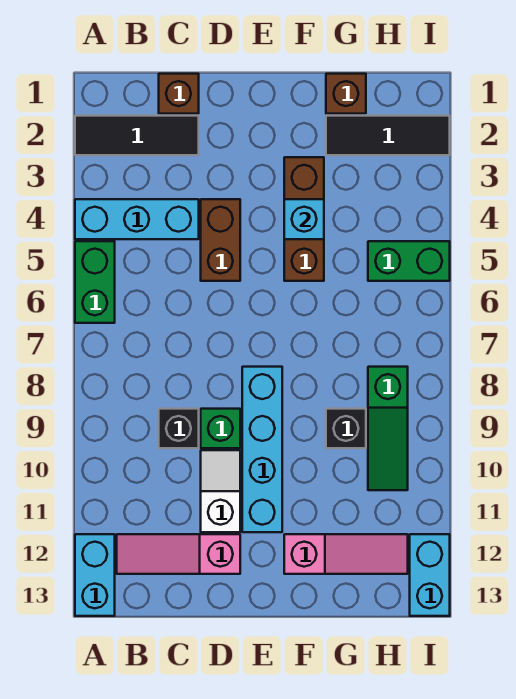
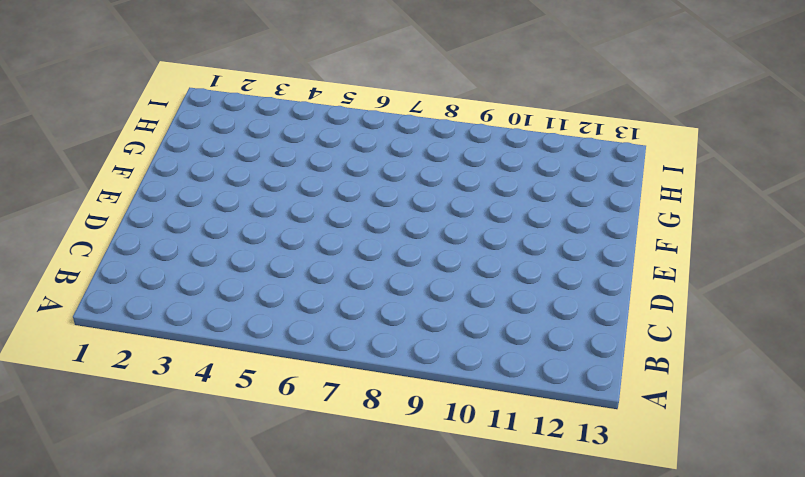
none -> black 1x3 tile [75,116,199,155]
none -> cyan 1x3 brick [75,199,199,239]
none -> green 1x2 brick [75,241,115,323]

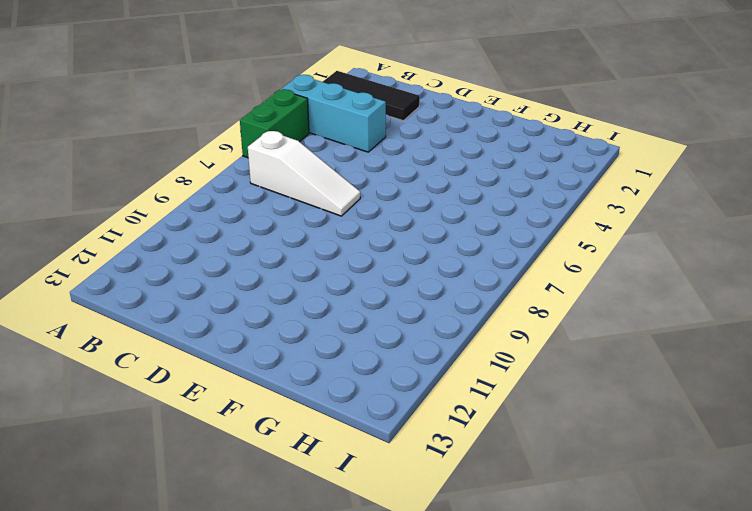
white 1x3 slope [248,131,360,216] -> none
none -> cyan 1x2 brick [75,534,115,616]
none -> pink 1x3 slope [117,534,240,574]
none -> brown 1x1 brick [159,74,199,114]

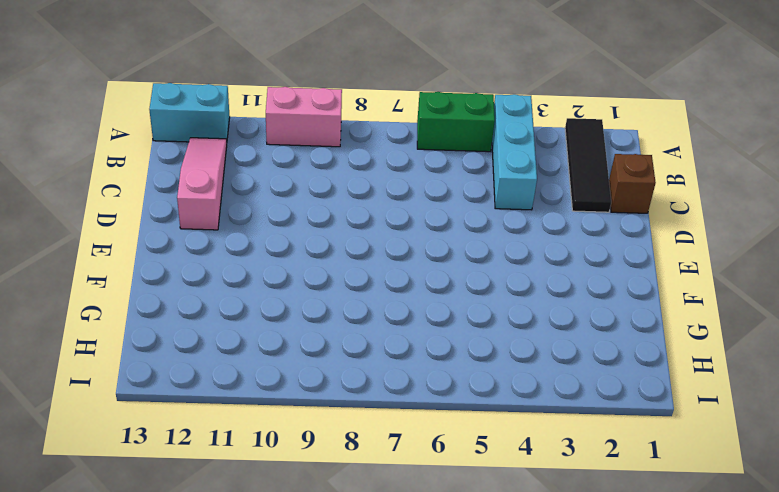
pink 1x2 brick [266,87,342,147] -> none
none -> black 1x1 brick [159,409,199,448]
none -> brown 1x2 brick [201,199,240,281]
none -> green 1x1 brick [201,409,240,448]

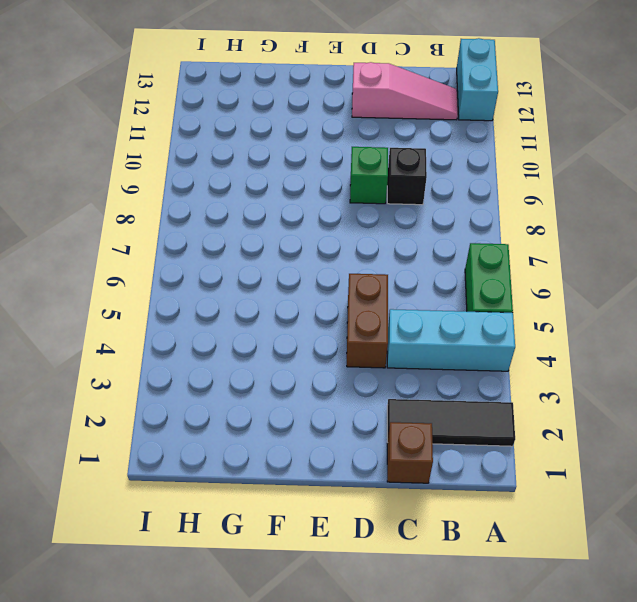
none -> white 1x2 slope [201,450,240,532]
none -> cyan 1x4 brick [242,367,282,532]
none -> brown 1x3 brick [284,157,324,281]

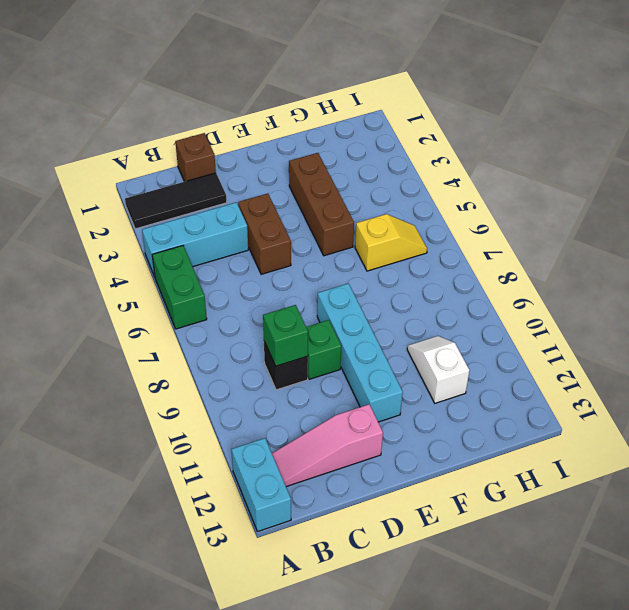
green 1x1 brick [263,305,308,366] -> none
yellow 1x2 slope [355,214,427,271] -> none
white 1x2 slope [407,336,470,403] -> white 1x2 slope moved to [201,450,240,532]
none -> pink 1x3 slope [284,534,408,574]
none -> brown 1x1 brick [326,74,366,114]
none -> black 1x3 tile [326,116,450,155]

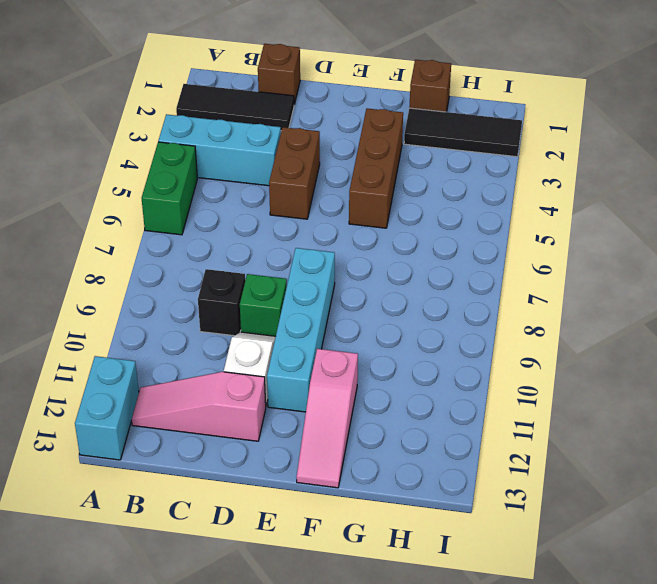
pink 1x3 slope [296,349,358,488] -> pink 1x3 slope turned to [284,534,408,574]
none -> black 1x1 brick [326,409,366,448]
none -> green 1x2 brick [368,241,450,281]
none -> green 1x3 slope [368,367,408,490]

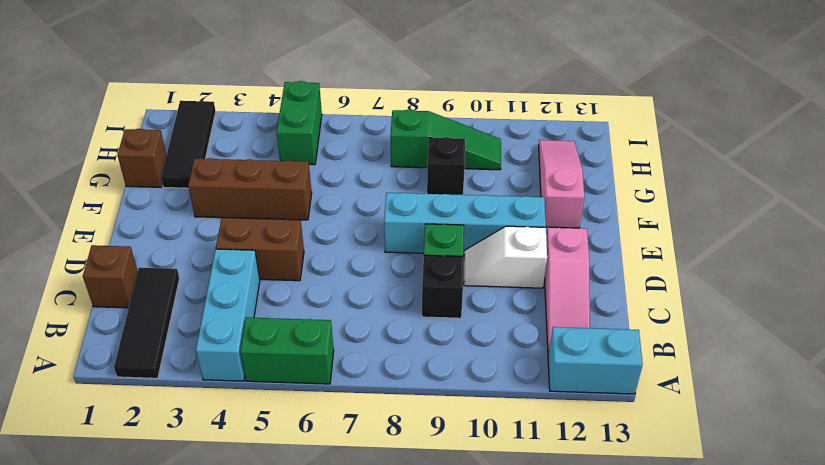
none -> cyan 1x2 brick [410,534,450,616]
none -> cyan 1x1 brick [284,199,324,239]

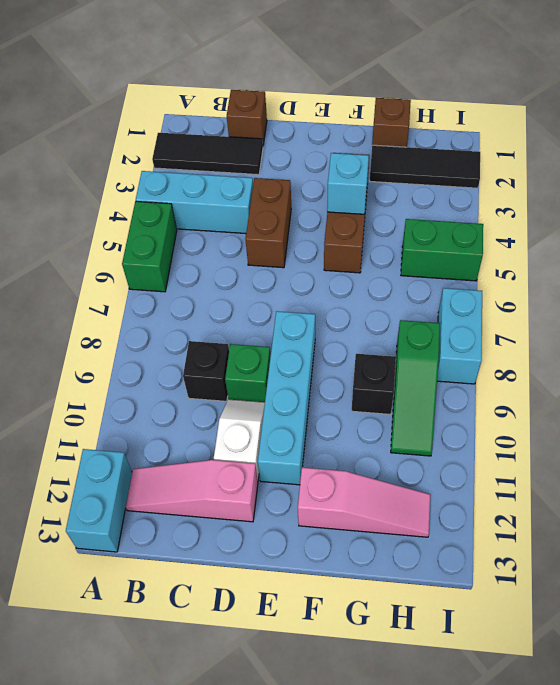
cyan 1x2 brick [437,288,482,384] -> cyan 1x2 brick moved to [410,534,450,616]

